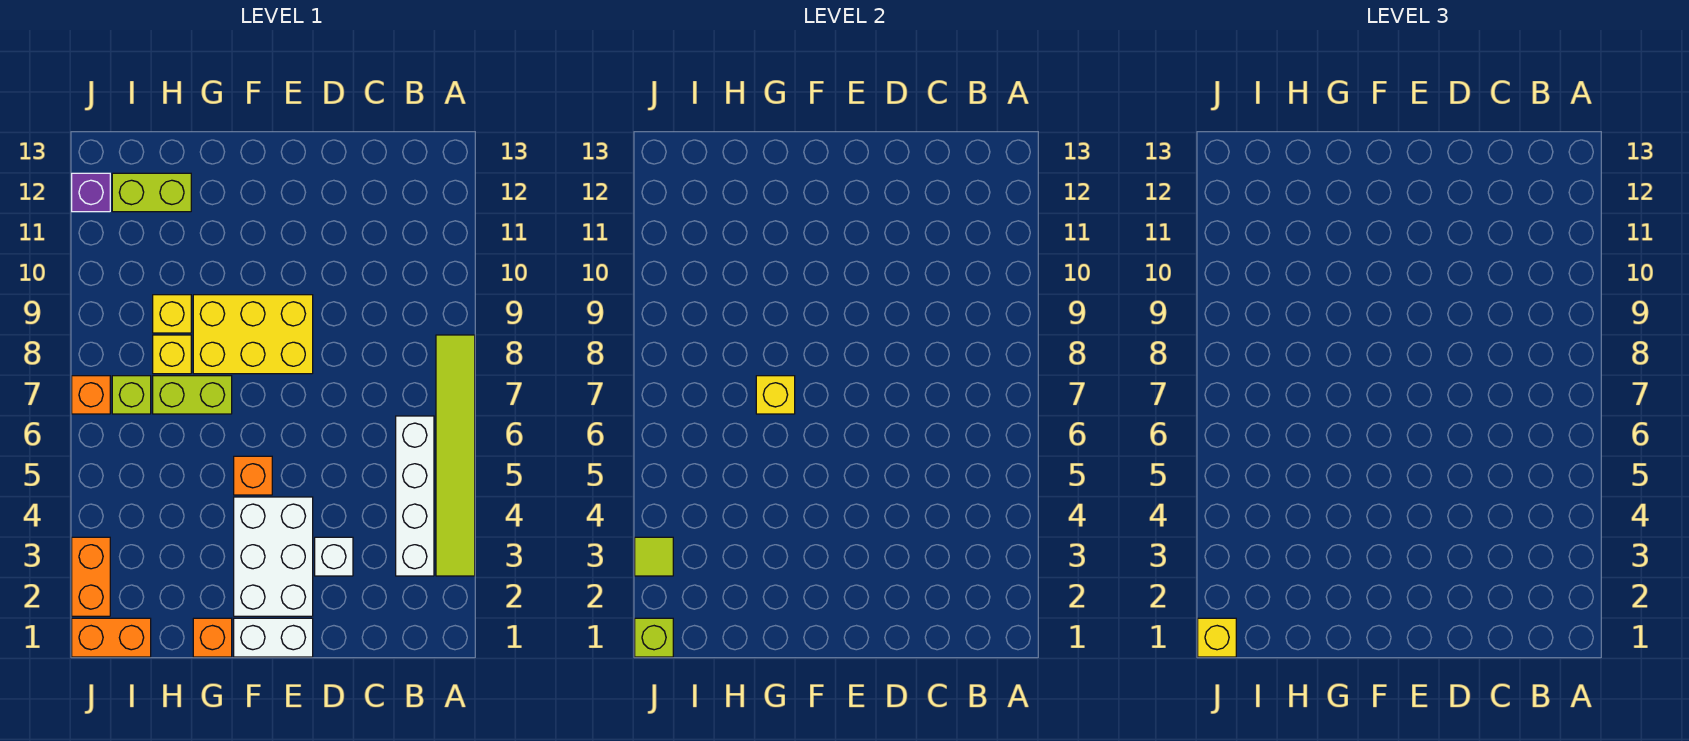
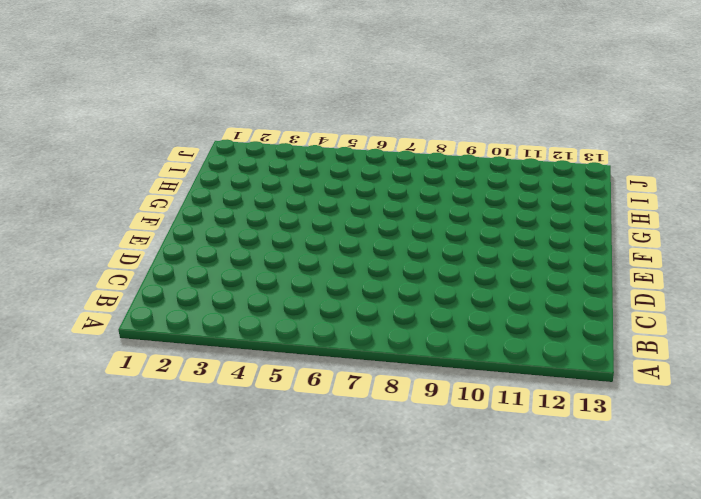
none -> lime 1x6 tile [436,335,475,576]
none -> white 1x4 brick [396,416,434,576]
none -> white 1x1 brick [315,537,353,576]

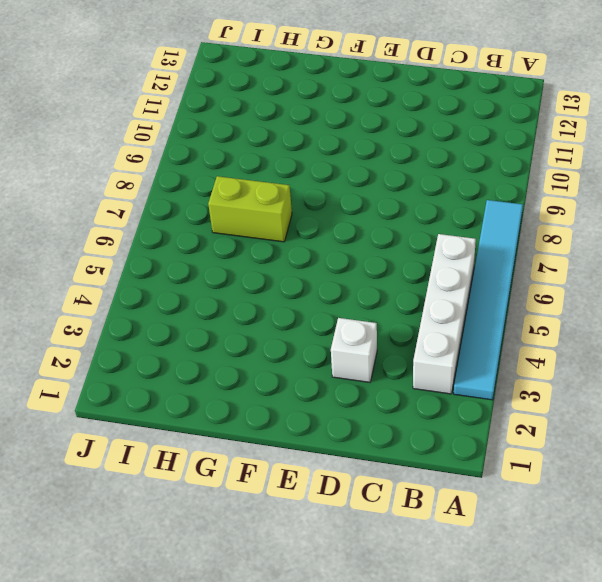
cyan 1x6 tile [454,200,523,400] -> lime 1x6 tile [436,335,475,576]
none -> white 1x2 brick [234,618,313,657]
none -> white 2x3 brick [234,497,313,616]
none -> yellow 2x3 brick [193,295,313,374]

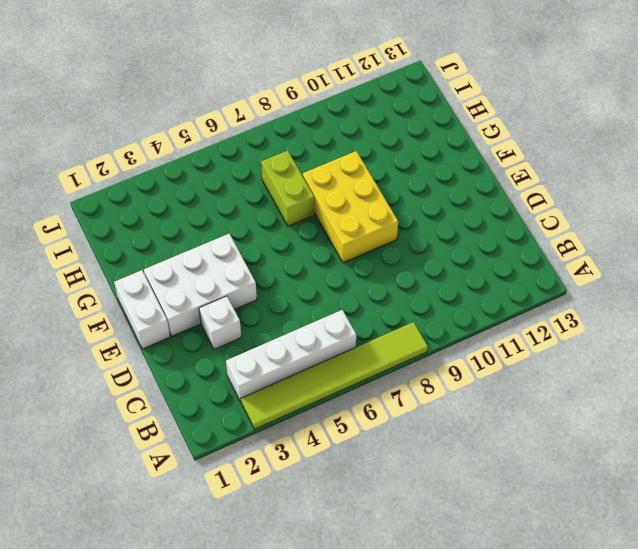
none -> orange 1x1 brick [234,456,272,495]
none -> orange 1x1 brick [193,618,232,657]
none -> yellow 1x1 brick [153,335,191,374]

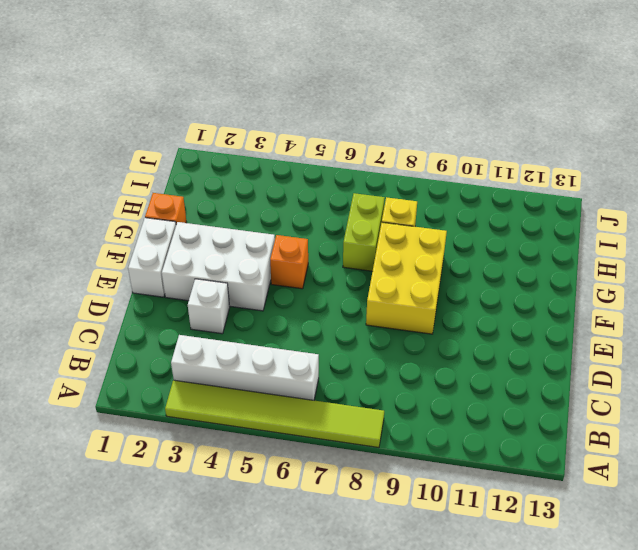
none -> yellow 1x1 brick [153,295,191,333]
none -> lime 1x2 brick [112,173,191,212]
none -> orange 1x2 brick [72,618,151,657]

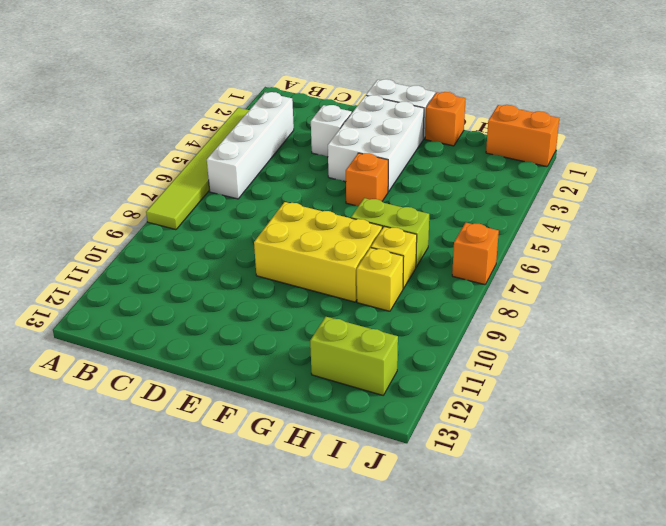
none -> lime 1x1 brick [112,376,151,414]
none -> orange 1x2 brick [72,537,110,616]
none -> purple 1x1 brick [72,173,110,212]

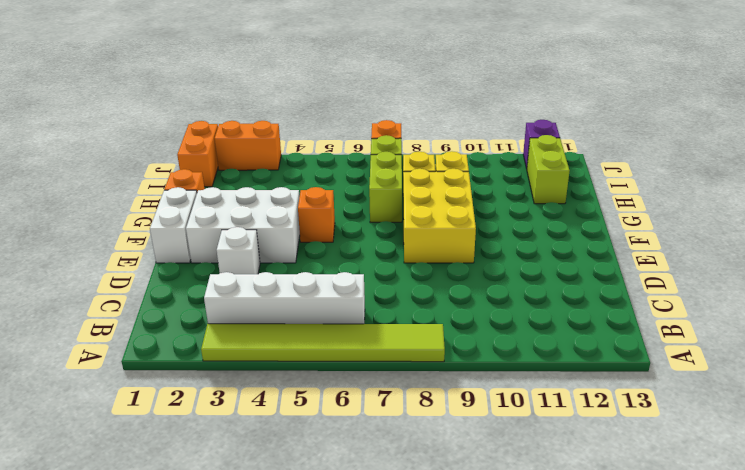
none -> yellow 1x1 brick [756,376,795,414]
none -> lime 1x1 brick [635,618,673,657]
none -> lime 1x1 tile [635,537,673,576]

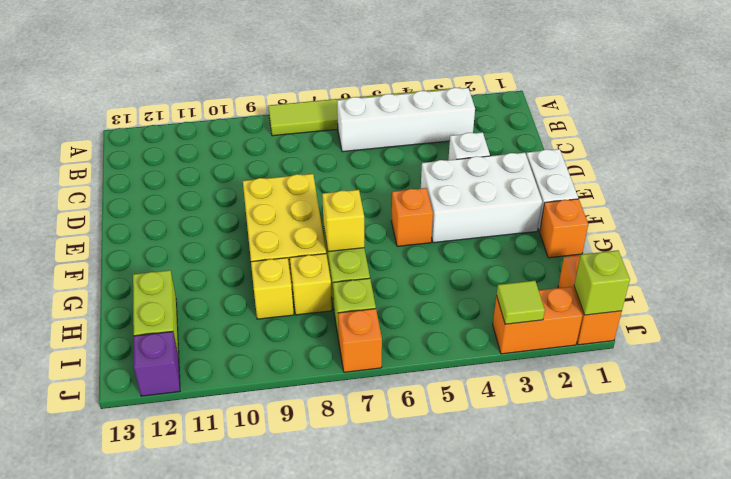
none -> yellow 1x1 brick [1198,618,1236,657]

